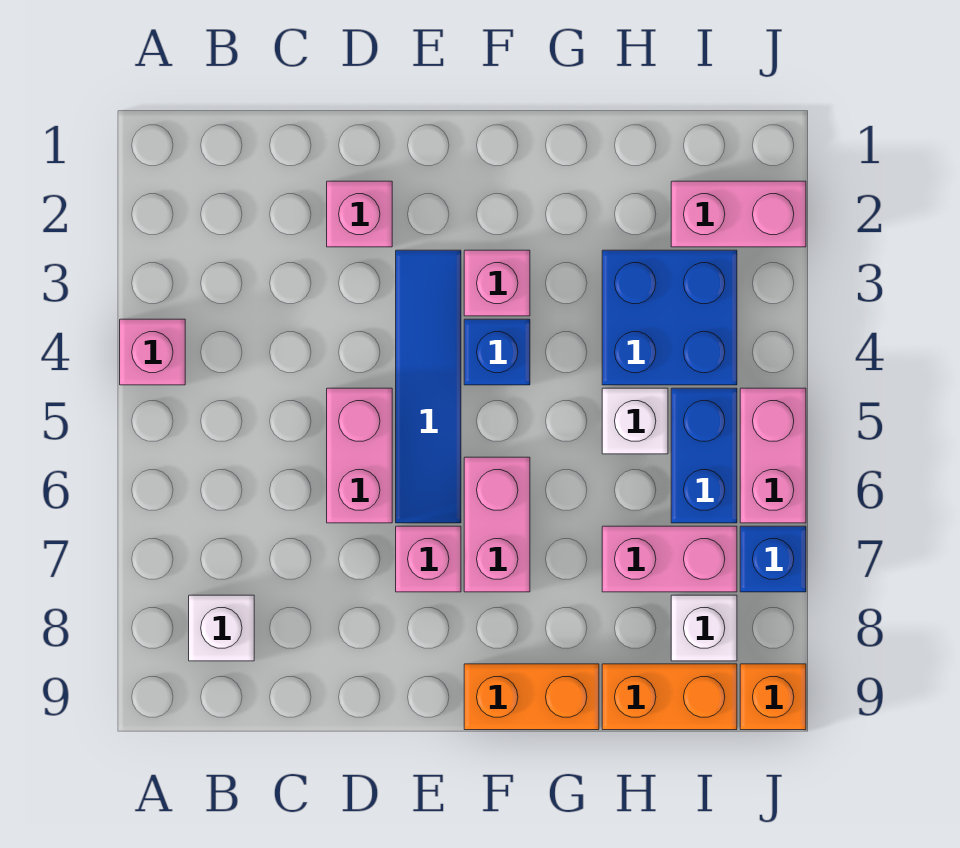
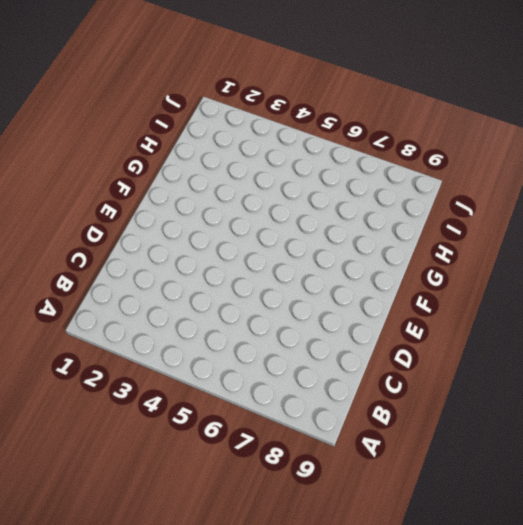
none -> pink 1x1 brick [120,319,185,385]
none -> white 1x1 brick [189,595,254,661]
none -> pink 1x1 brick [327,181,392,247]

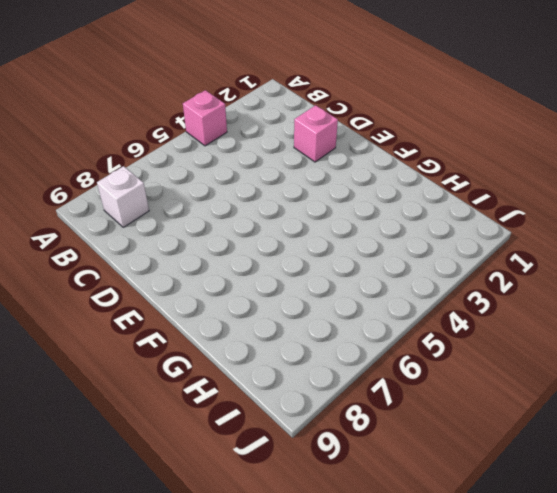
none -> pink 1x2 brick [327,388,392,523]
none -> blue 1x4 tile [396,250,461,523]
none -> pink 1x1 brick [396,526,461,592]

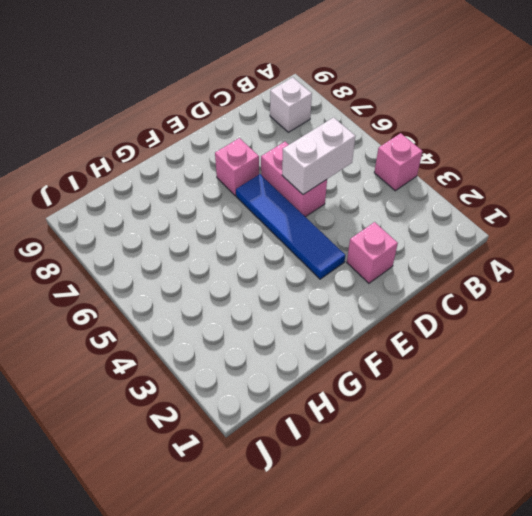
white 1x2 brick [282,117,355,195] -> none
none -> pink 1x1 brick [464,250,530,316]
none -> blue 1x1 brick [464,319,530,385]
none -> pink 1x2 brick [464,457,530,592]

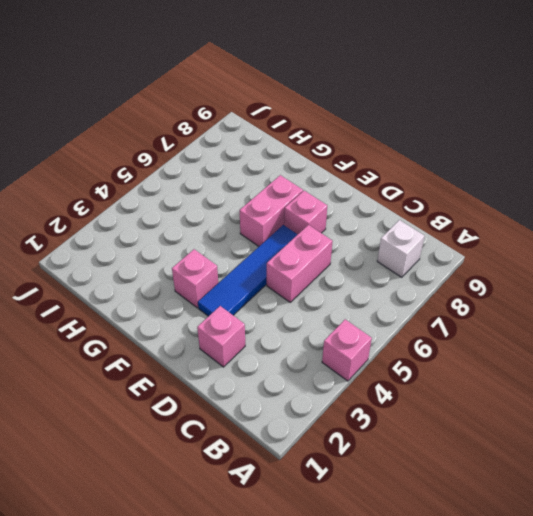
none -> blue 1x1 brick [464,319,530,385]
none -> orange 1x2 brick [464,664,599,730]
none -> blue 2x2 brick [602,250,737,385]

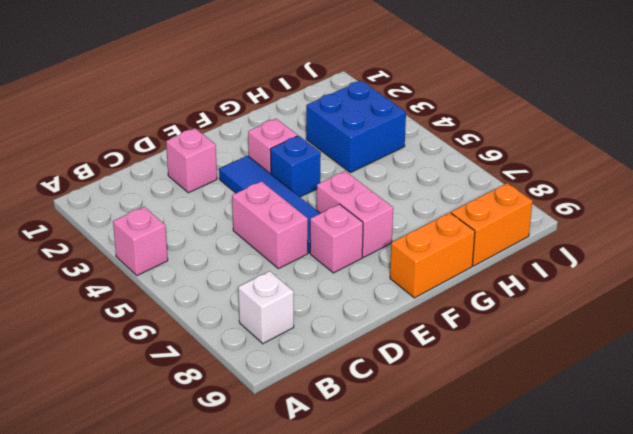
none -> white 1x1 brick [602,388,668,454]
none -> pink 1x2 brick [602,526,737,592]
none -> pink 1x2 brick [671,181,806,247]

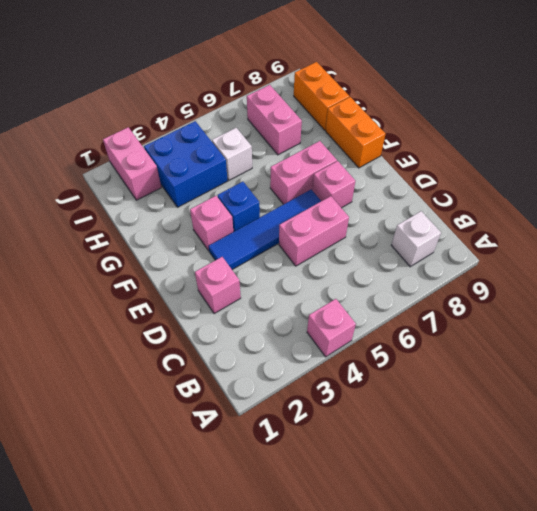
none -> blue 1x2 brick [671,388,737,523]
none -> white 1x1 brick [671,595,737,661]
none -> pink 1x2 brick [740,388,806,523]

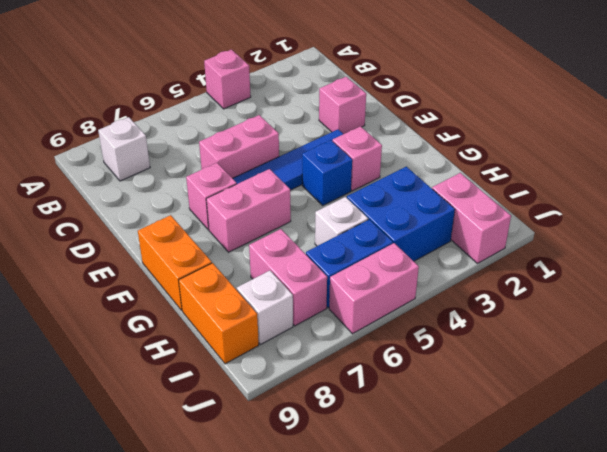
none -> blue 1x1 brick [740,526,806,592]
none -> orange 1x1 brick [740,664,806,730]

